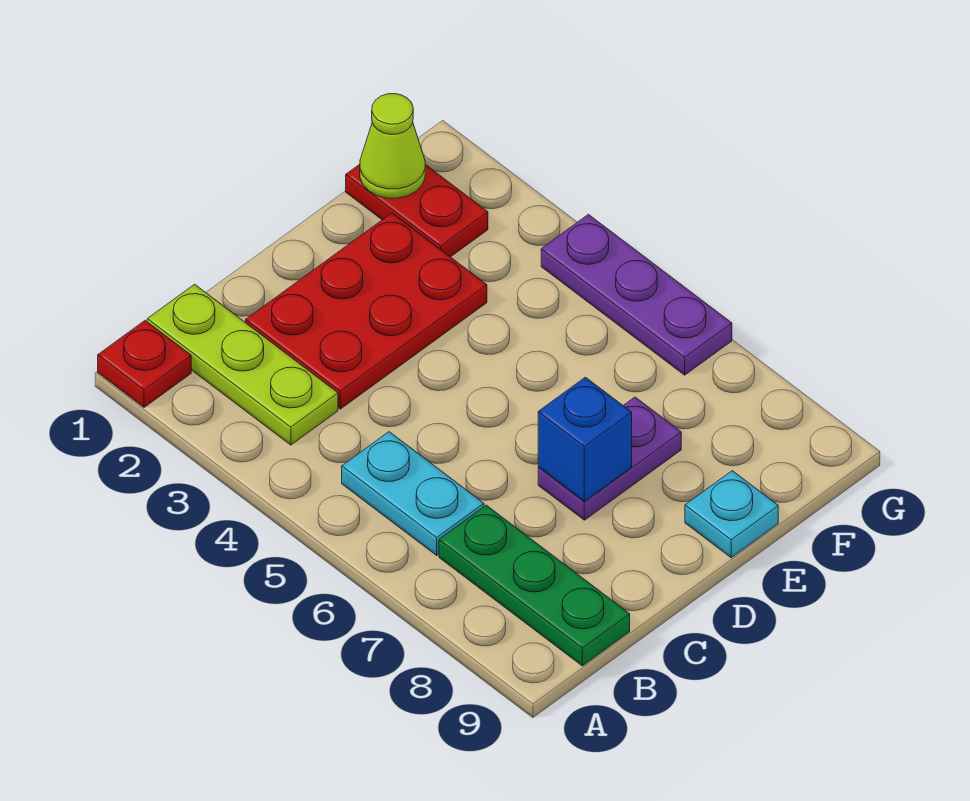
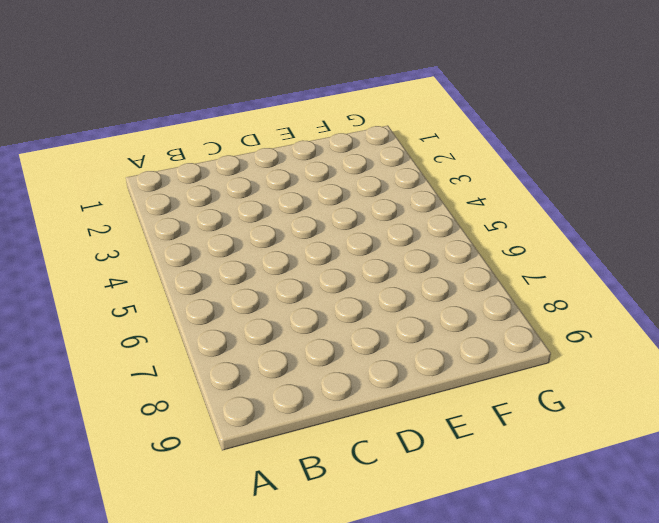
none -> red 1x1 plate [98,321,191,407]
none -> lime 1x3 plate [147,284,338,445]

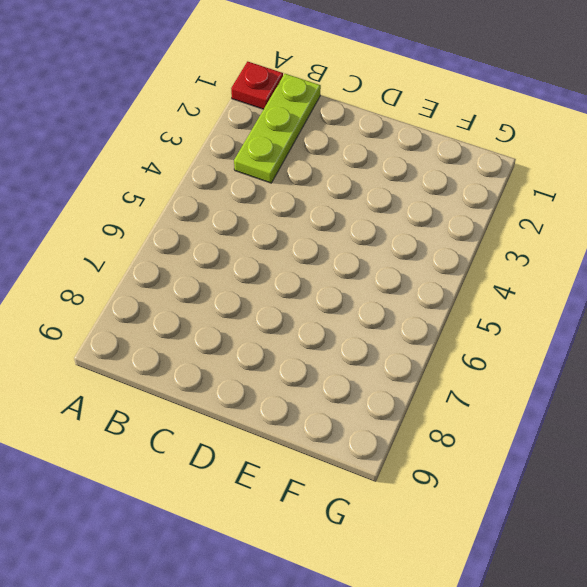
none -> cyan 1x2 plate [342,432,484,555]
none -> green 1x3 plate [439,505,630,666]

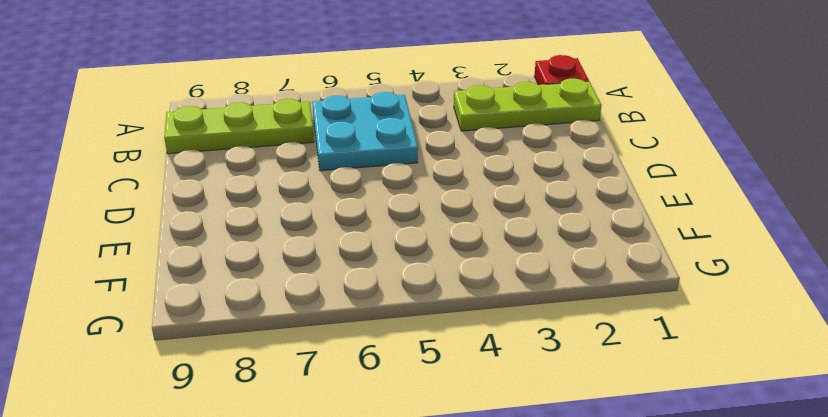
cyan 2x2 plate [312,92,418,171] -> cyan 1x2 plate [342,432,484,555]
lime 1x3 plate [164,99,314,154] -> green 1x3 plate [439,505,630,666]
none -> red 2x3 plate [246,213,487,409]
none -> purple 1x2 plate [538,397,681,520]

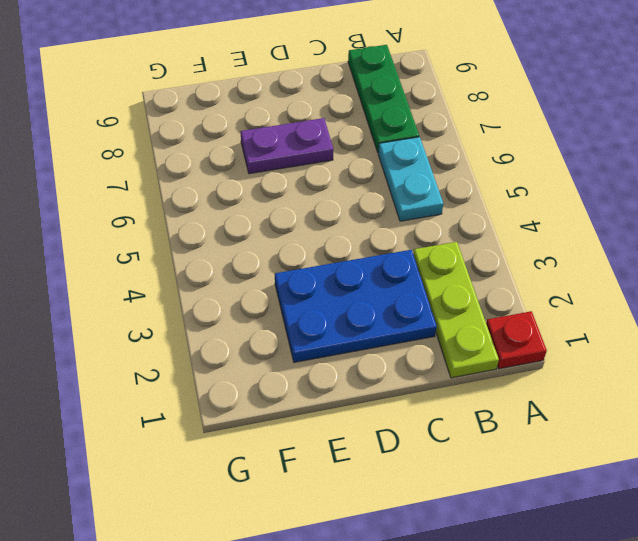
blue 2x3 plate [275,250,437,362] -> red 2x3 plate [246,213,487,409]
none -> cyan 1x1 plate [685,471,778,558]
none -> red 1x2 plate [346,164,488,257]

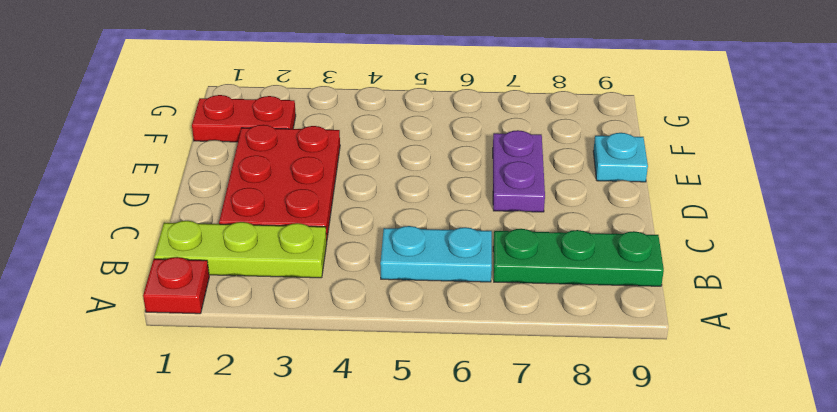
none -> purple 1x3 plate [541,214,732,375]
none -> blue 1x1 brick [538,377,632,502]

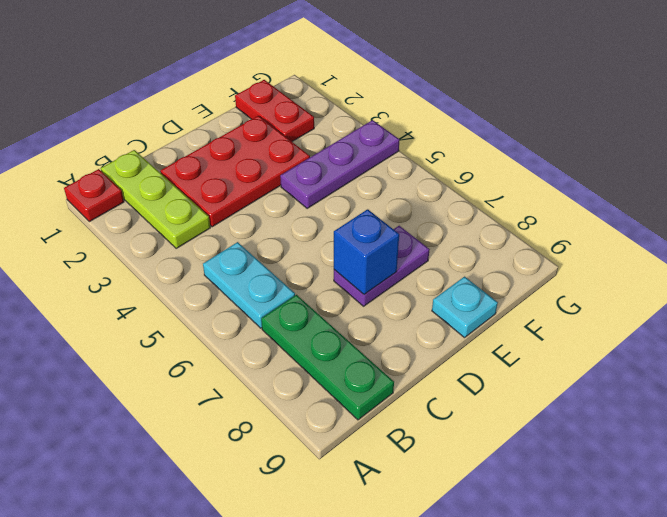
purple 1x3 plate [280,120,399,208] -> purple 1x3 plate turned to [541,214,732,375]
none -> lime 1x1 cone [360,94,425,198]

